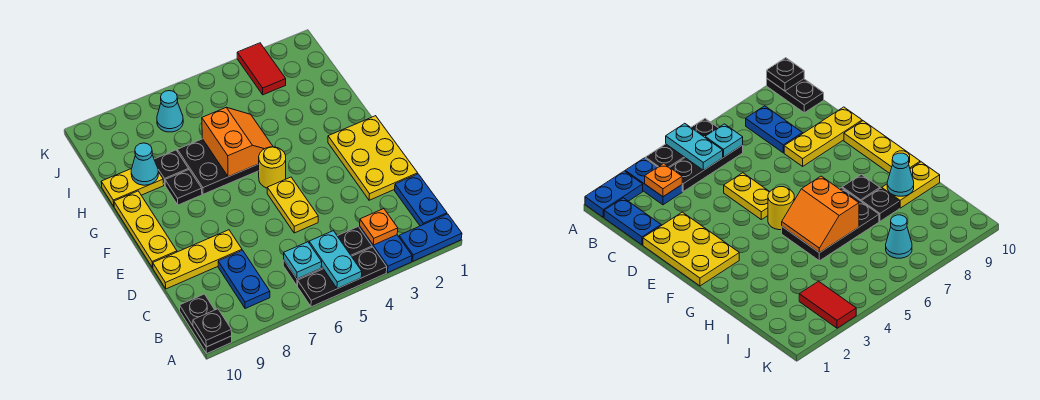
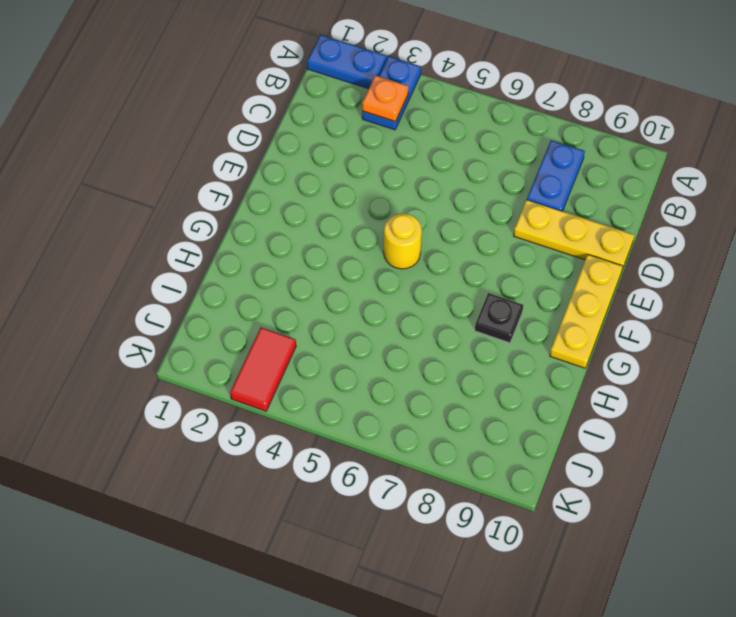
none -> black 1x3 plate [297,247,387,307]
none -> black 1x2 plate [180,294,232,353]
none -> blue 1x2 plate [395,174,447,226]

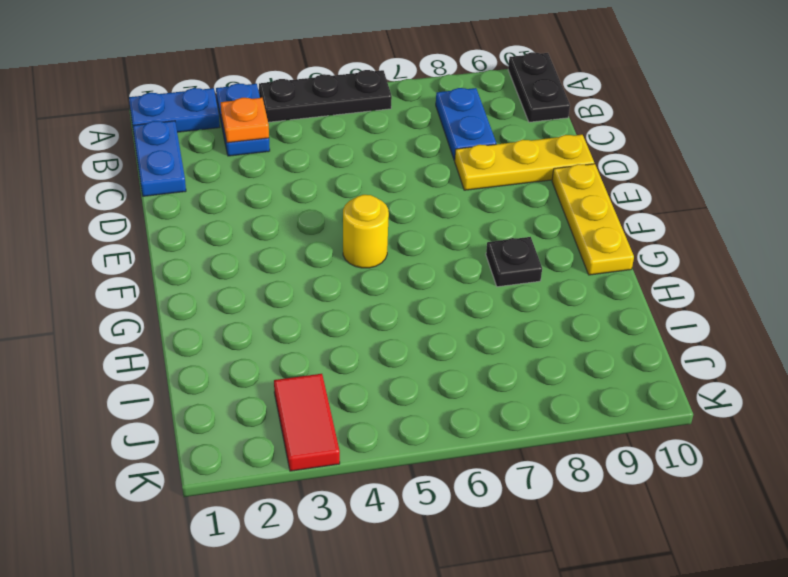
none -> black 1x3 plate [283,227,372,286]
none -> yellow 2x3 plate [328,116,418,200]
none -> yellow 1x2 plate [267,177,318,233]

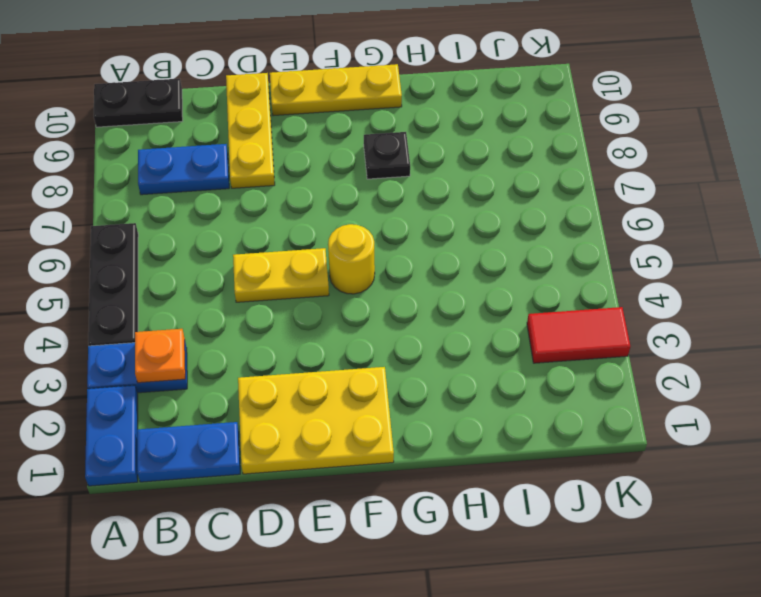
none -> black 1x3 plate [283,227,372,286]
none -> black 2x3 plate [177,139,259,194]
none -> black 1x1 plate [154,150,189,185]

